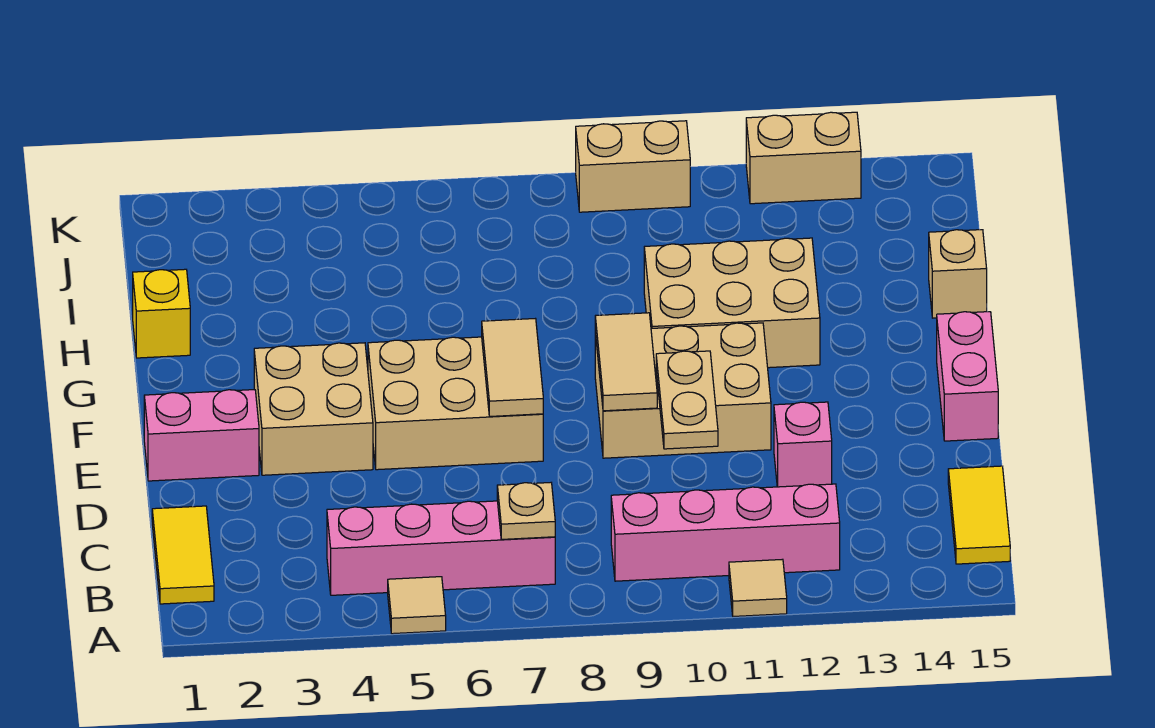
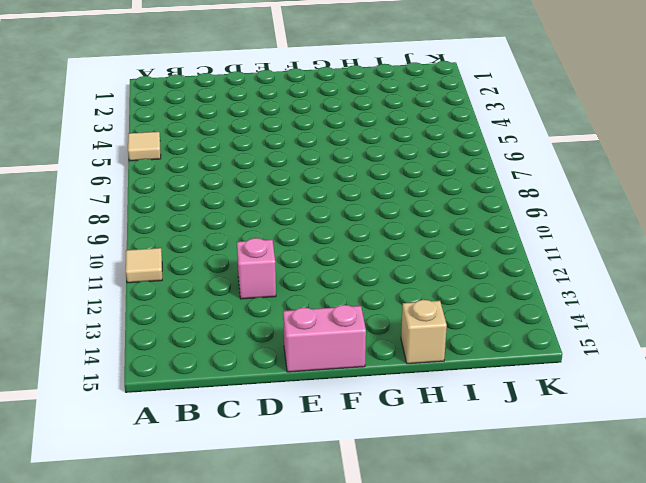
none -> yellow 1x2 tile [152,506,214,604]
none -> pink 1x4 brick [327,501,555,595]
none -> pink 1x4 brick [611,484,840,581]

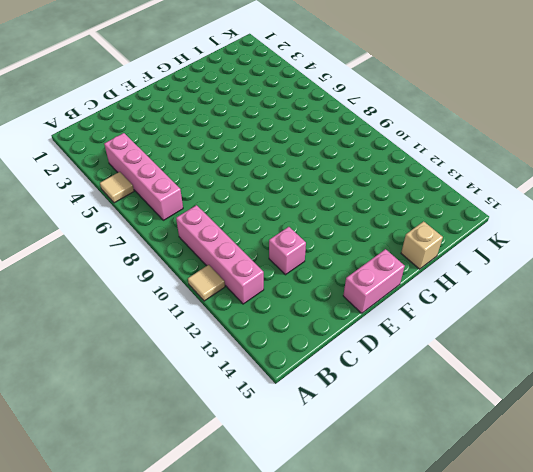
none -> yellow 1x2 tile [152,506,214,604]
none -> yellow 1x2 tile [948,466,1010,564]
none -> pink 1x2 brick [144,390,259,481]

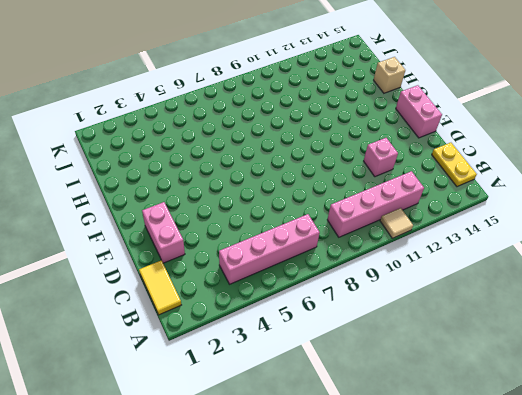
yellow 1x2 plate [432,143,477,187] -> yellow 1x2 tile [948,466,1010,564]
pink 1x2 brick [142,202,185,263] -> pink 1x2 brick turned to [144,390,259,481]
none -> tan 1x1 tile [388,577,446,634]
none -> tan 2x2 brick [254,343,373,475]
none -> tan 2x3 brick [368,337,543,470]

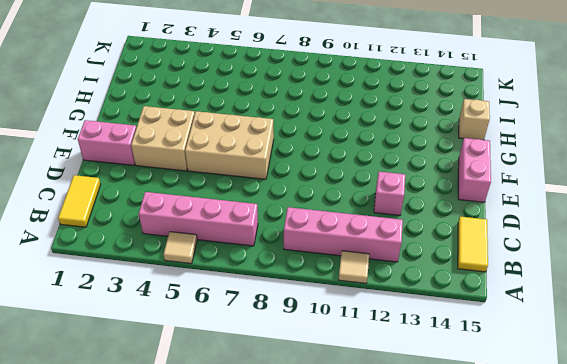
none -> tan 2x3 brick [595,323,771,458]
none -> tan 2x3 brick [644,238,820,368]
none -> yellow 1x1 brick [133,269,190,358]

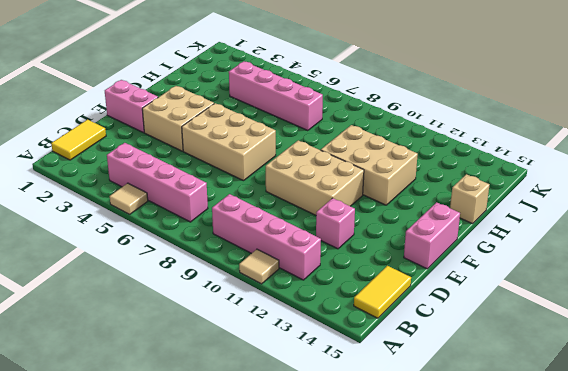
pink 1x4 brick [229,61,323,131] -> none
none -> yellow 1x1 brick [133,269,190,358]
none -> tan 1x2 brick [576,121,690,212]
none -> tan 1x2 brick [746,112,861,204]

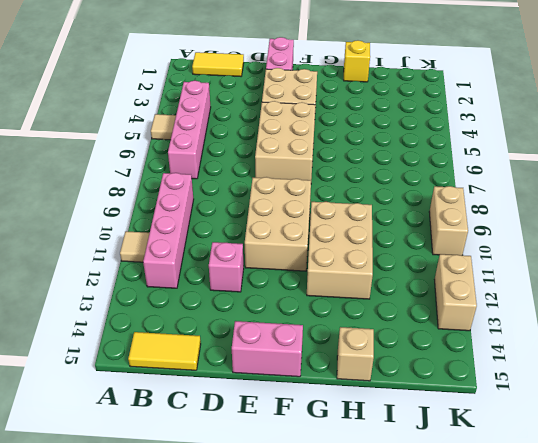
none -> tan 1x1 plate [497,483,555,539]
none -> tan 1x2 plate [656,351,718,449]
none -> tan 1x2 tile [482,319,543,416]

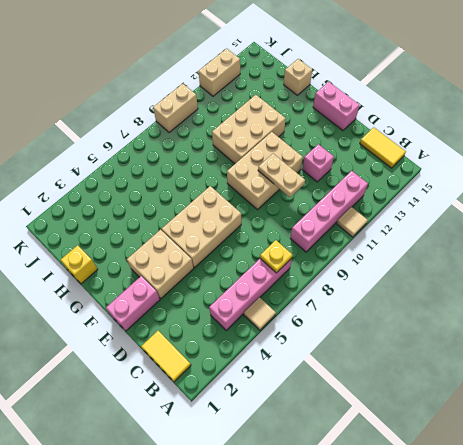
yellow 1x1 plate [260,240,292,273] -> tan 1x1 plate [497,483,555,539]
none -> tan 1x2 tile [482,319,543,416]
none -> tan 1x2 tile [595,313,657,411]

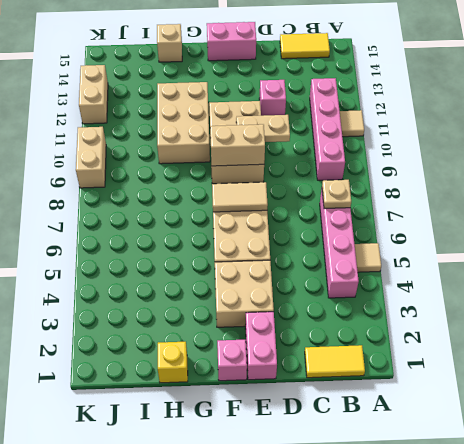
tan 1x2 brick [210,124,265,166] -> tan 1x2 tile [595,313,657,411]
pink 1x1 brick [217,339,247,381] -> none

